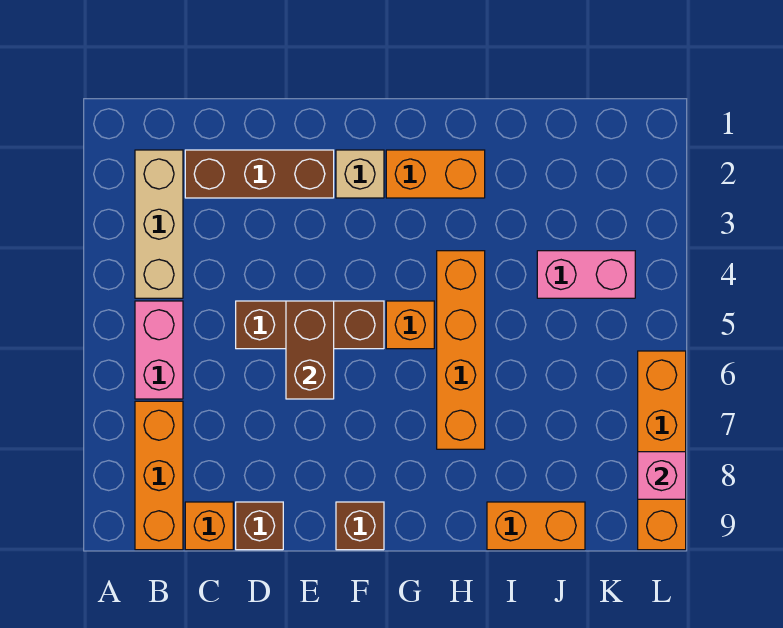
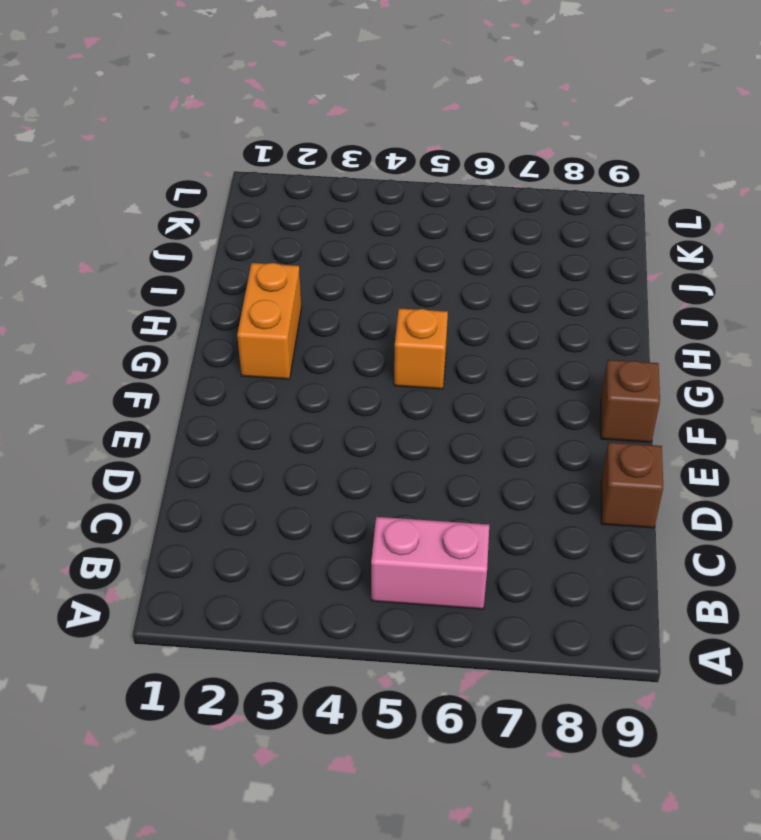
none -> tan 1x3 brick [135,150,183,298]
none -> orange 1x3 brick [135,401,183,550]
none -> brown 1x3 brick [185,150,334,198]

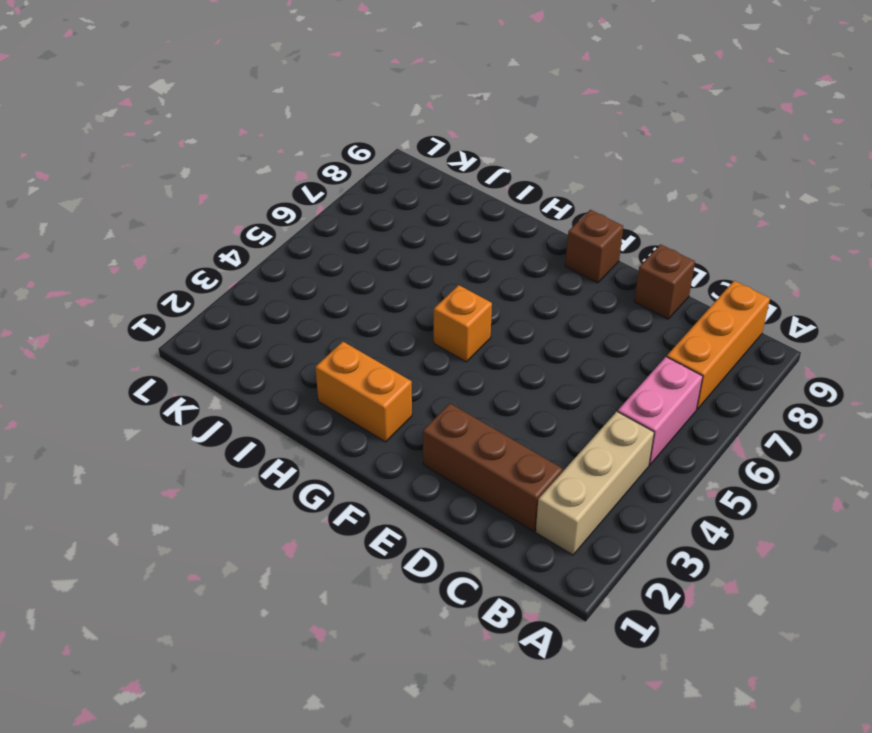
none -> orange 1x1 brick [185,502,233,550]
none -> brown 1x3 brick [236,301,384,349]
none -> tan 1x1 brick [336,150,384,198]

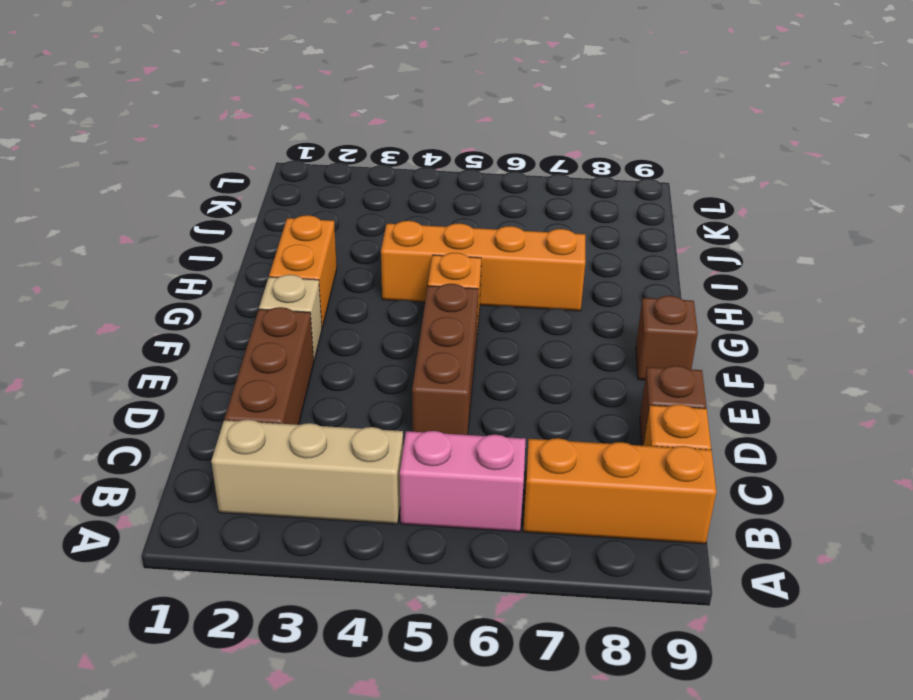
none -> orange 1x2 brick [487,502,585,550]
none -> pink 1x2 brick [537,251,635,298]
none -> orange 1x4 brick [638,351,686,550]

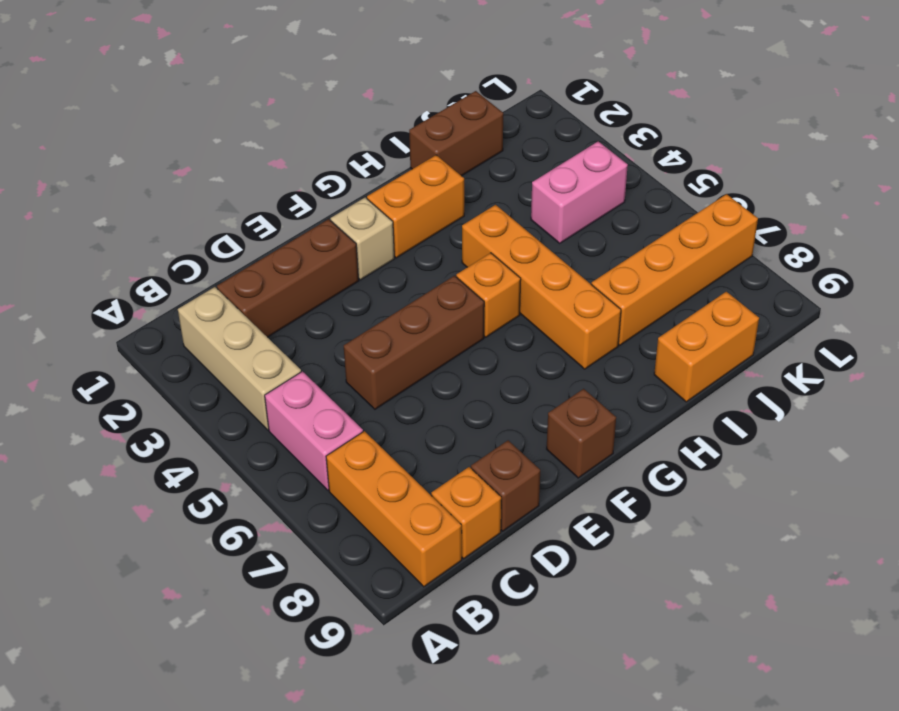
brown 1x2 brick [409,91,503,176] -> brown 1x2 brick turned to [286,301,334,399]
orange 1x4 brick [591,194,758,345] -> orange 1x4 brick turned to [638,351,686,550]
none -> pink 1x1 brick [638,452,686,499]

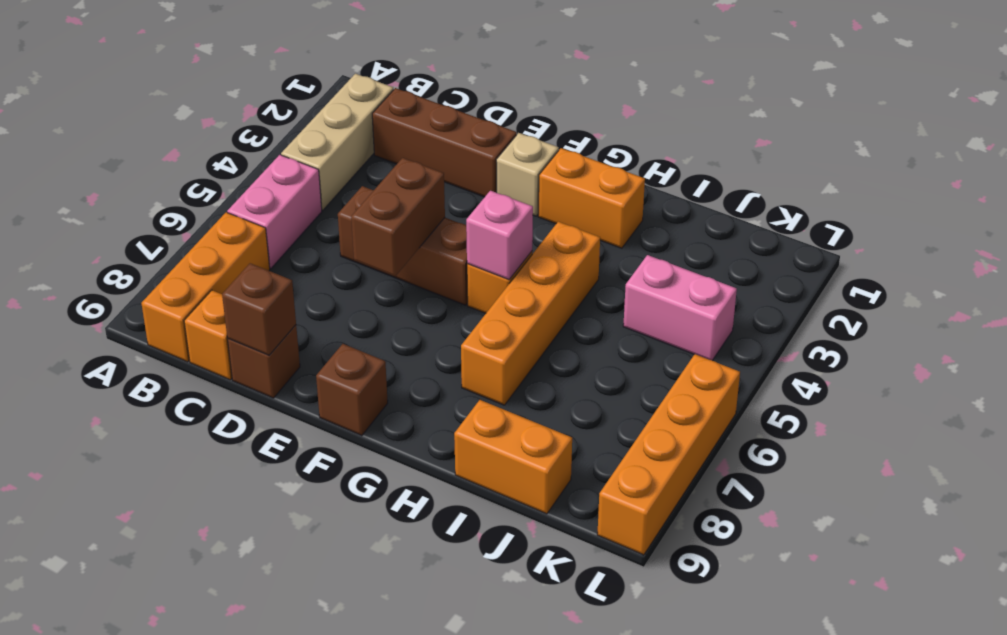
brown 1x1 brick [222,263,296,355] -> none
pink 1x1 brick [466,191,533,280] -> pink 1x1 brick moved to [638,452,686,499]

